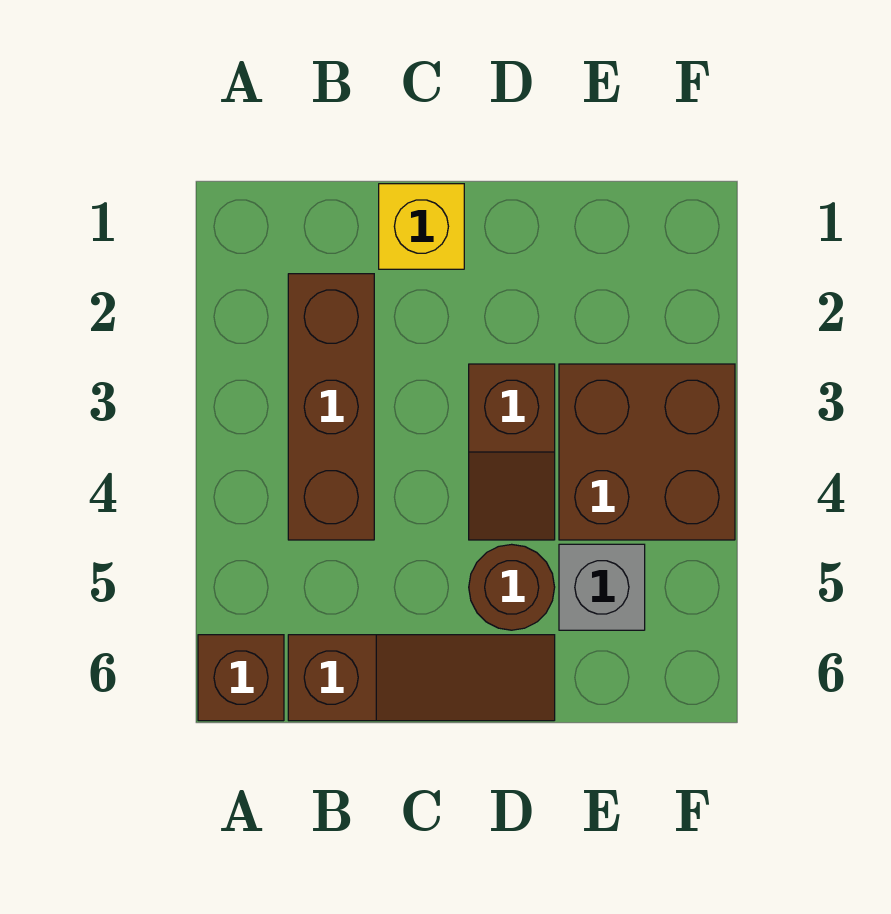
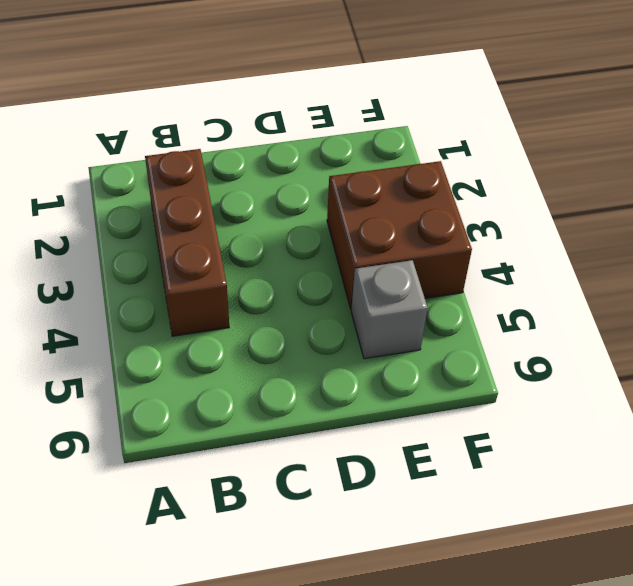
none -> brown 1x1 brick [198,635,284,721]
none -> brown 1x3 slope [288,635,555,721]

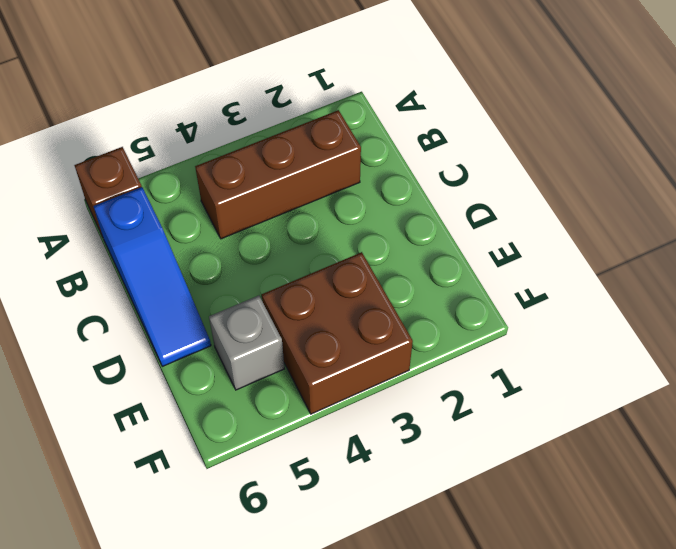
blue 1x3 slope [93,187,211,366] -> brown 1x3 slope [288,635,555,721]
none -> yellow 1x1 brick [379,184,464,269]
none -> brown 1x2 slope [469,364,555,540]

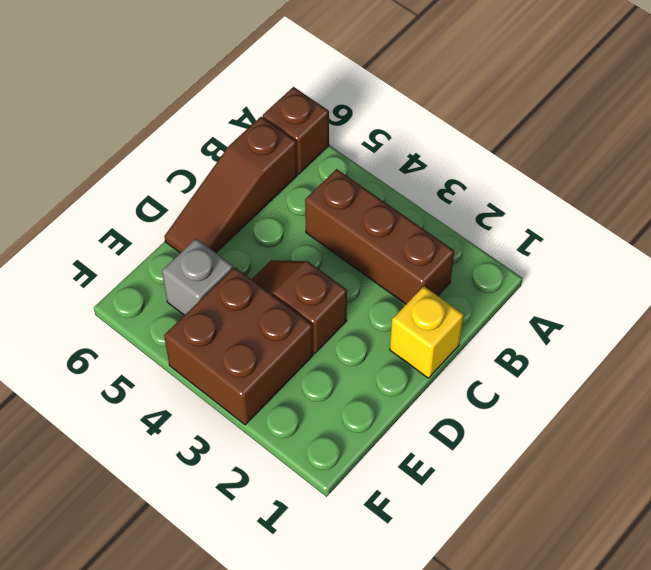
none -> brown 1x1 round brick [469,544,555,630]

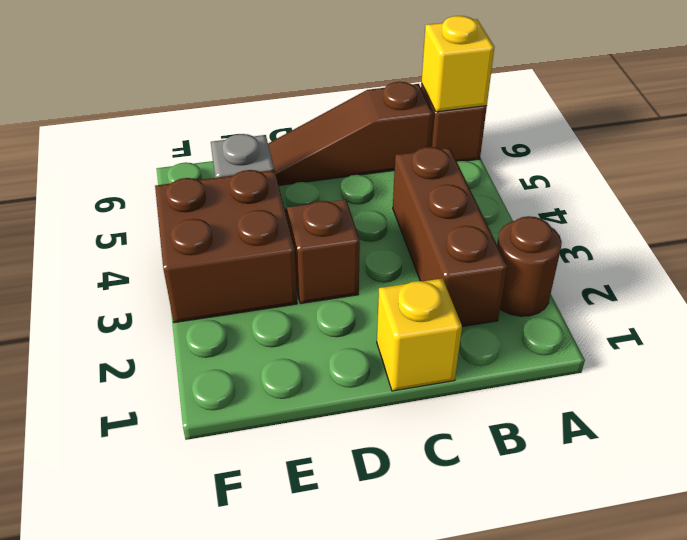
brown 1x1 round brick [497,216,562,316] -> brown 1x1 round brick moved to [469,544,555,630]
yellow 1x1 brick [421,16,494,112] -> none

